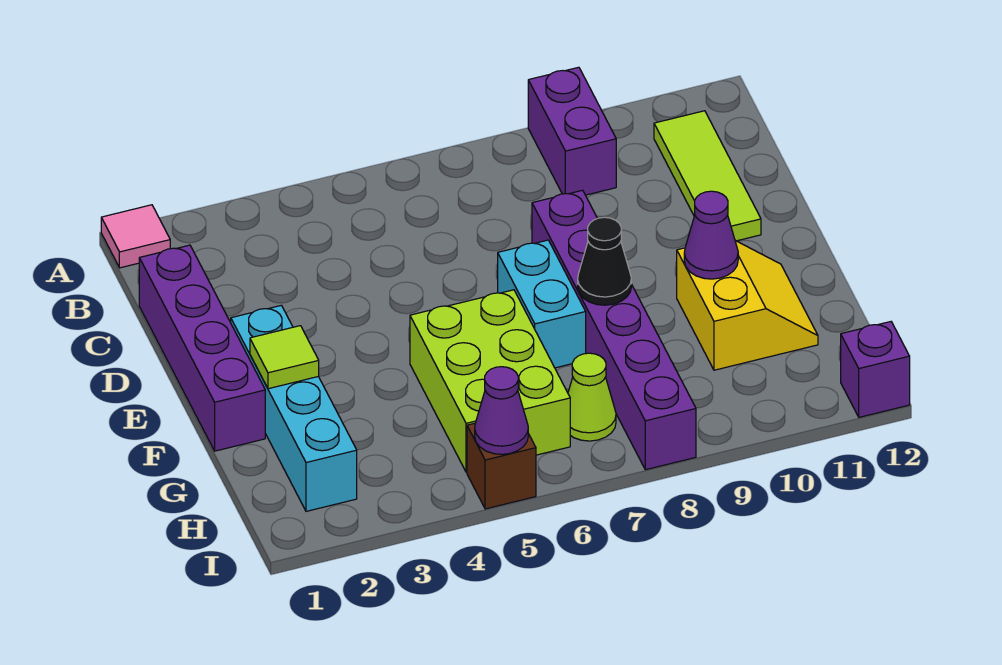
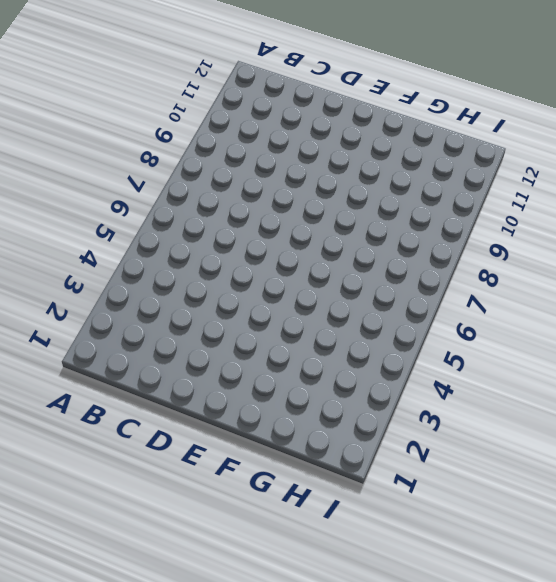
none -> pink 1x1 tile [101,205,170,268]
none -> purple 1x2 brick [528,67,616,195]
none -> lime 1x3 tile [654,111,761,241]

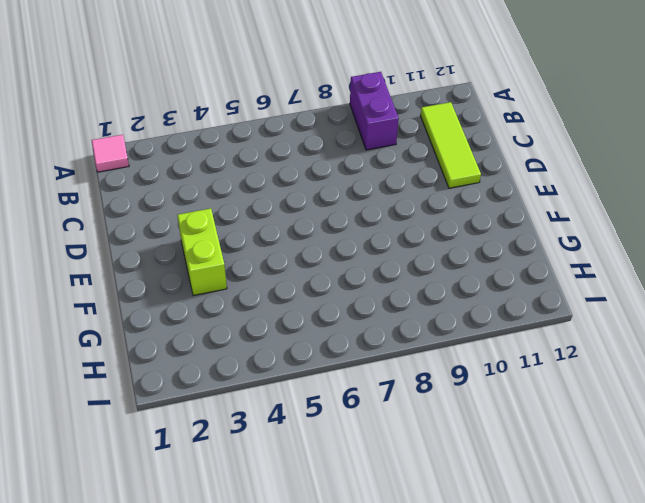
lime 1x2 brick [177,208,227,295] -> none
none -> purple 1x4 brick [139,245,265,451]
none -> purple 1x6 brick [532,190,696,470]
none -> cyan 1x4 brick [231,305,357,511]

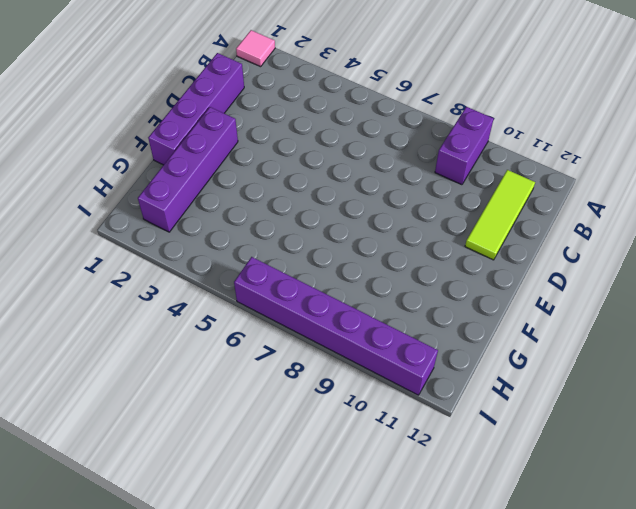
purple 1x4 brick [138,107,238,232] -> cyan 1x4 brick [231,305,357,511]
purple 1x6 brick [234,257,438,395] -> purple 1x6 brick turned to [532,190,696,470]
none -> cyan 1x2 brick [498,240,586,368]
none -> lime 2x3 brick [410,290,570,472]
none -> yellow 2x2 slope [677,241,818,370]

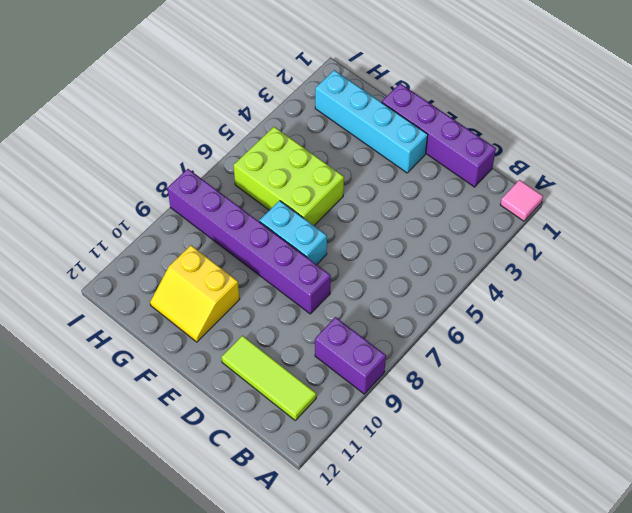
none -> lime 1x1 cone [568,353,616,441]
none -> brown 1x1 brick [467,423,536,509]
none -> purple 1x1 brick [841,322,910,417]

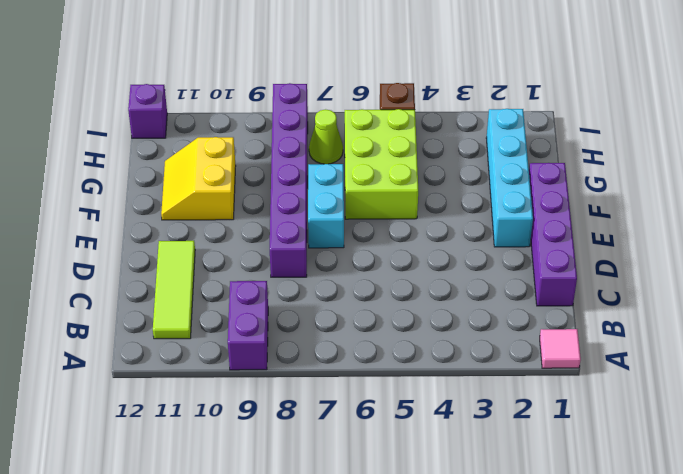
none -> lime 1x1 tile [250,326,319,389]
none -> black 1x1 cone [578,217,631,305]
none -> purple 1x1 cone [684,191,738,279]

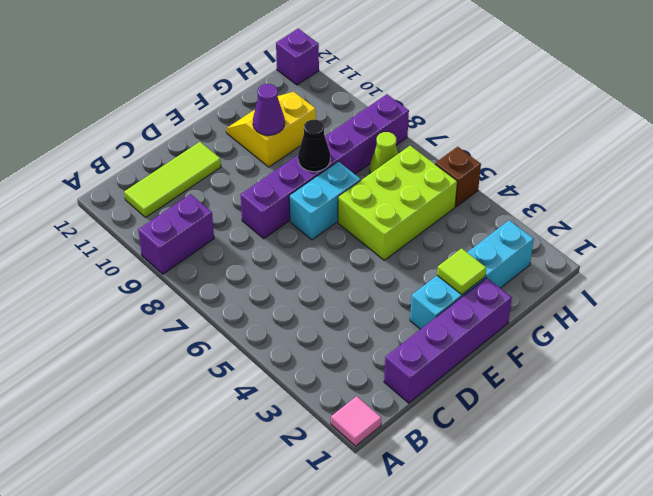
none -> purple 1x1 cone [475,367,528,454]

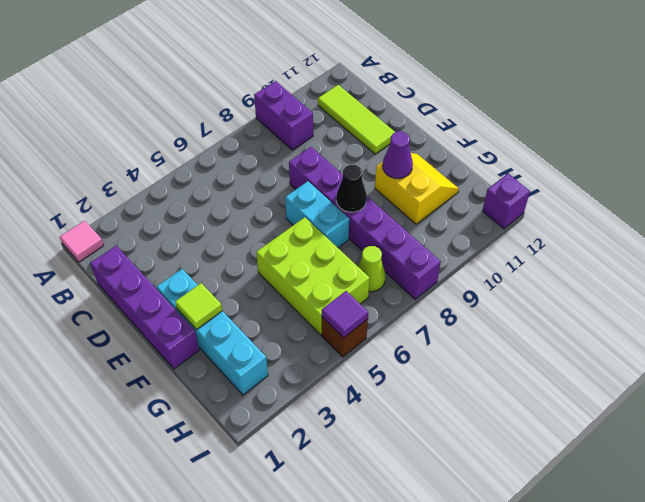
purple 1x1 tile [322,291,368,338] -> purple 1x1 cone [475,367,528,454]

